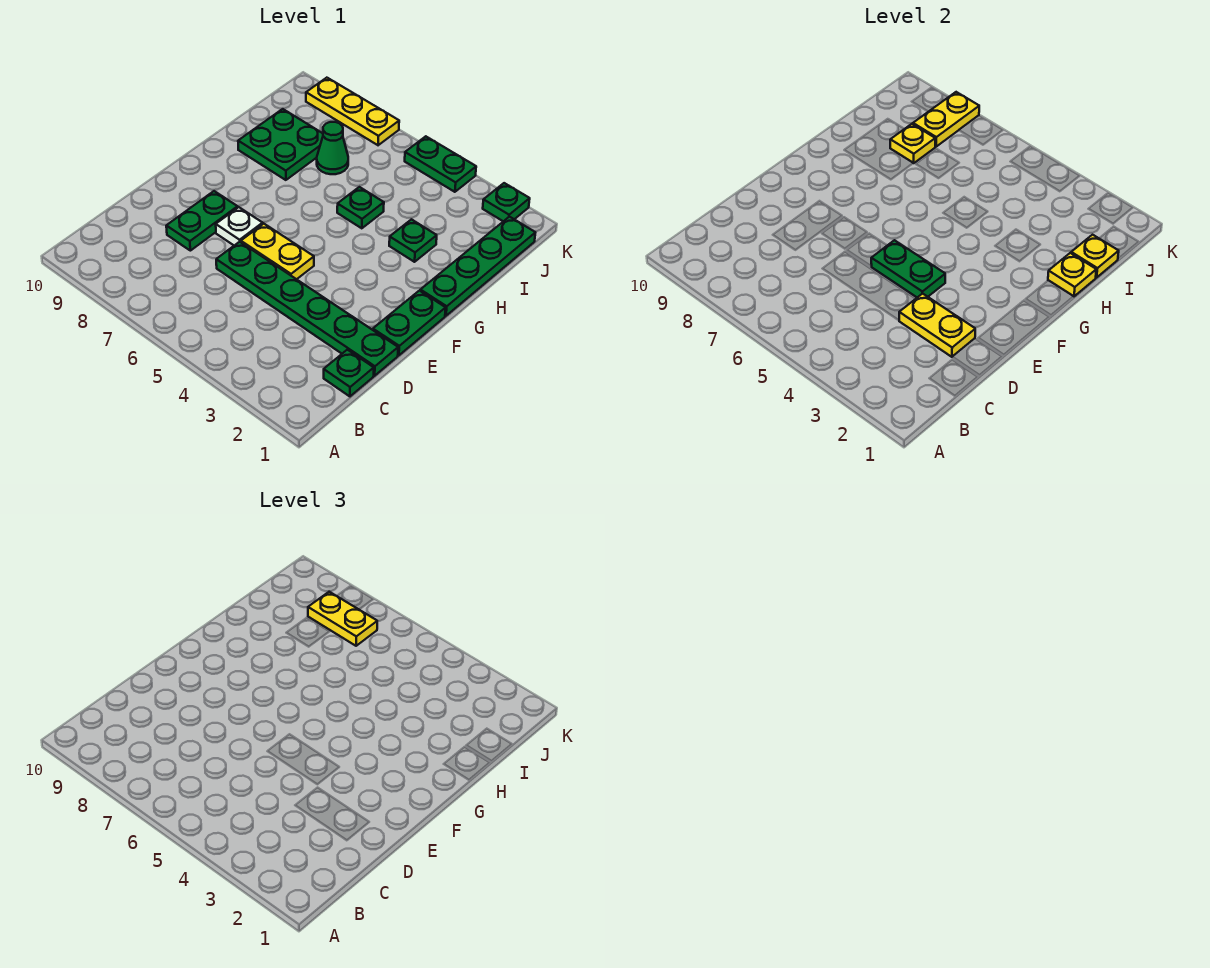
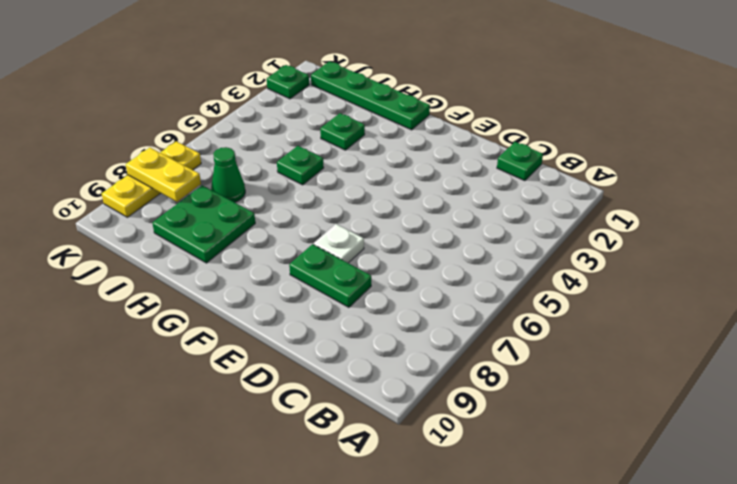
none -> green 1x6 plate [216,242,398,376]
none -> green 1x2 plate [373,291,446,355]
none -> yellow 1x2 plate [241,224,314,279]

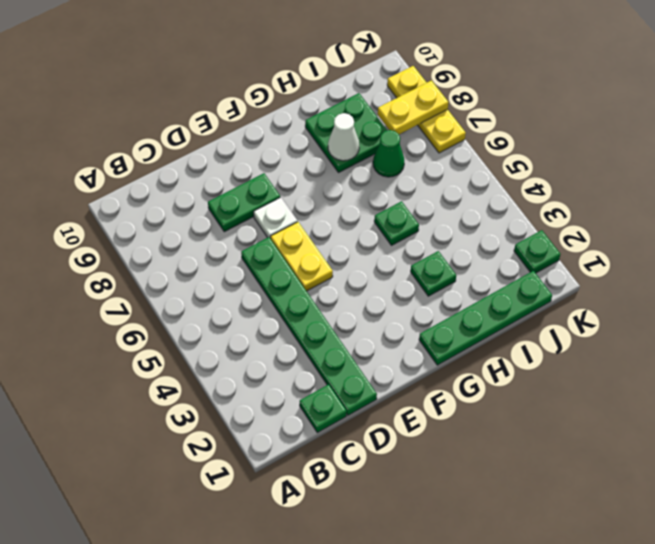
white 1x1 cone [328,113,359,161] -> none
none -> green 1x2 plate [373,291,446,355]
none -> green 1x2 plate [405,136,476,192]
none -> yellow 1x2 plate [899,293,975,357]

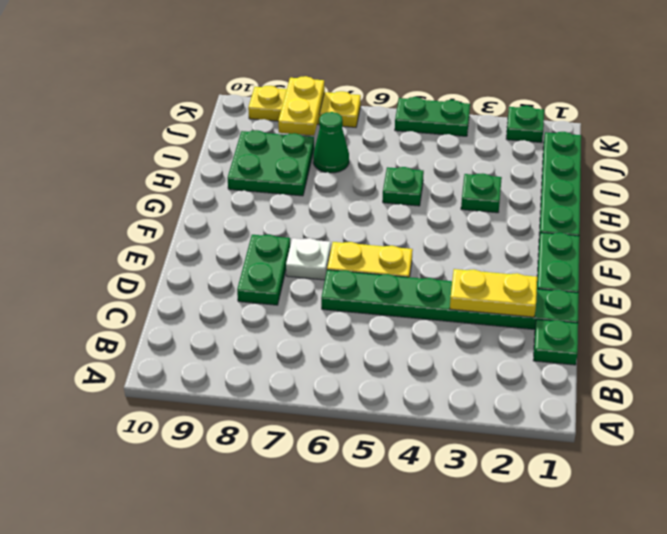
none -> green 1x2 plate [871,240,945,297]
none -> yellow 1x1 plate [1048,253,1096,296]
none -> yellow 1x1 plate [1071,235,1119,278]

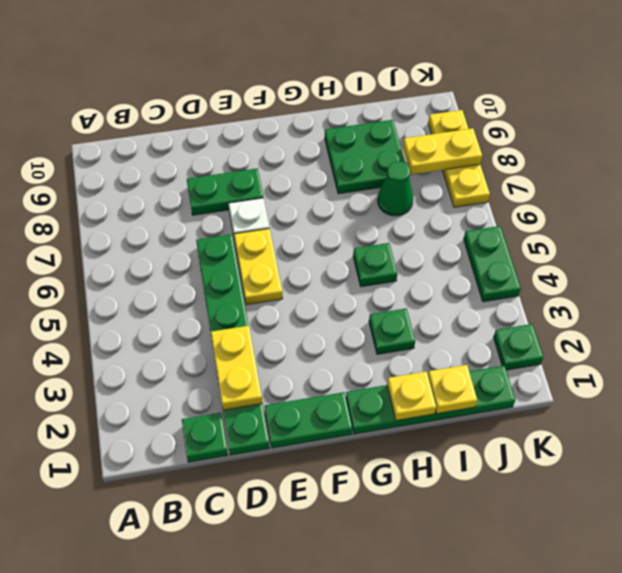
none -> green 1x2 plate [871,240,945,297]
none -> yellow 1x1 plate [890,124,935,163]
none -> yellow 1x2 plate [308,592,377,646]

